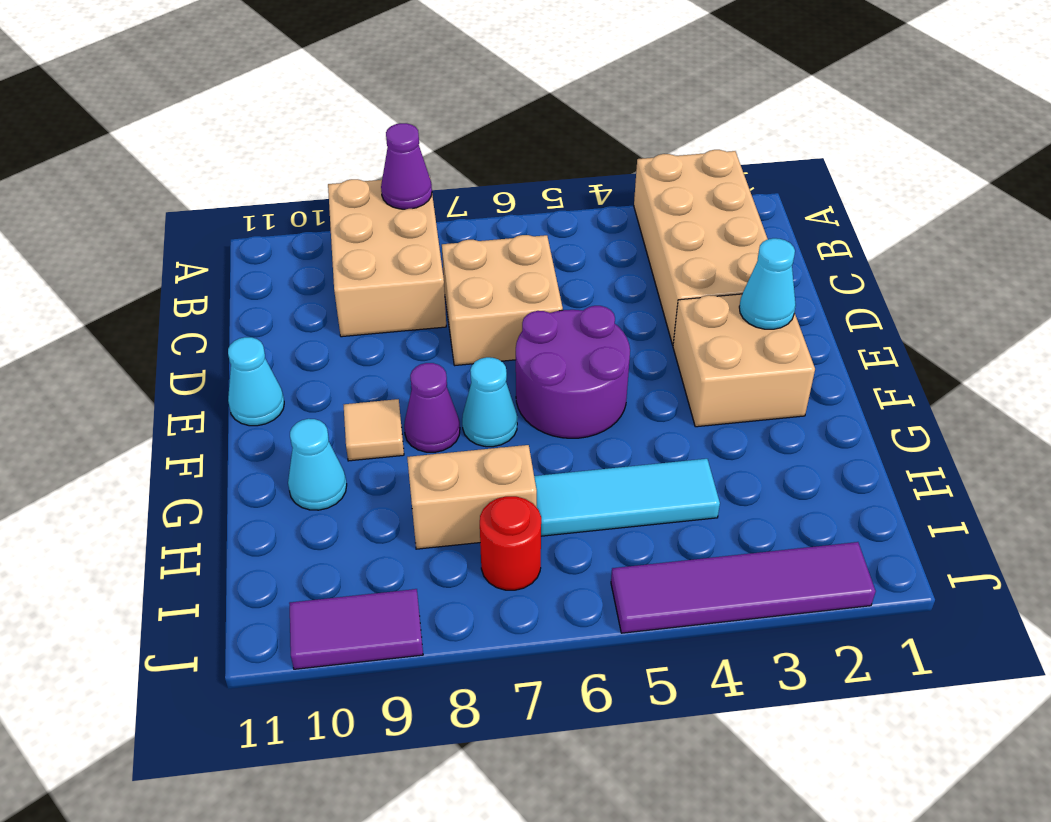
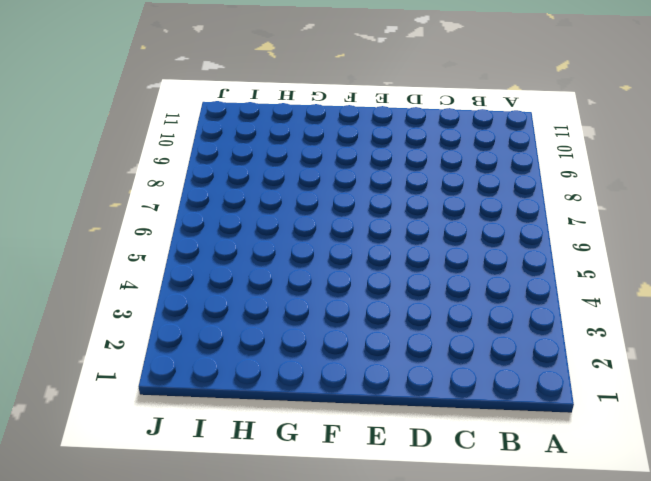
none -> tan 2x4 brick [634,150,768,345]
none -> tan 2x3 brick [328,176,446,337]
none -> tan 2x2 brick [442,235,563,365]

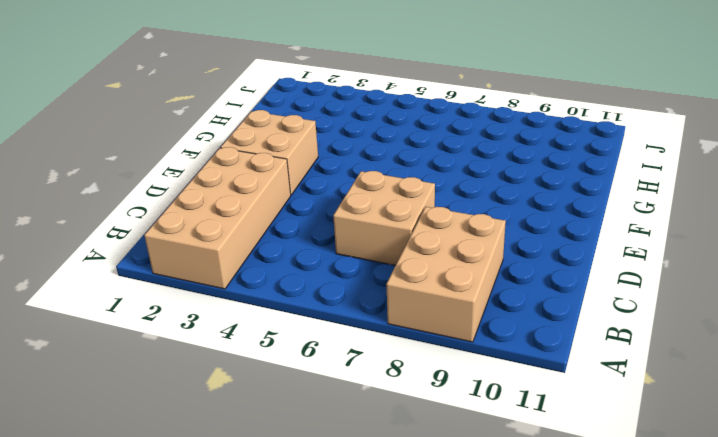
none -> purple 2x2 round brick [516,306,630,438]
none -> cyan 1x1 cone [228,337,284,426]
none -> cyan 1x1 cone [462,357,517,447]

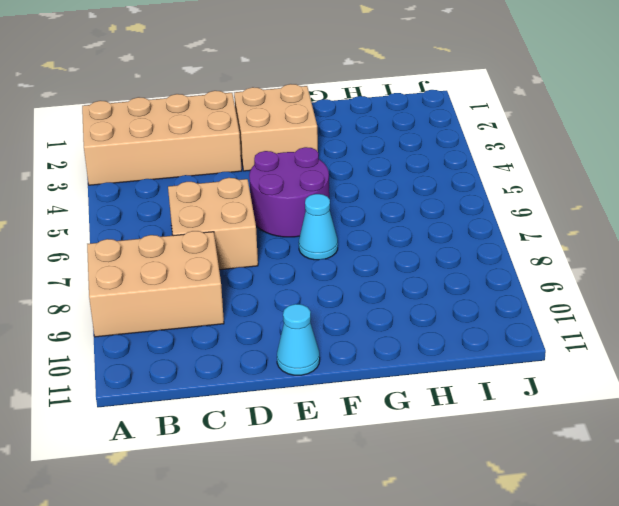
none -> purple 1x1 cone [404,363,460,452]
none -> tan 1x1 tile [344,399,404,461]
none -> cyan 1x1 cone [288,419,347,510]

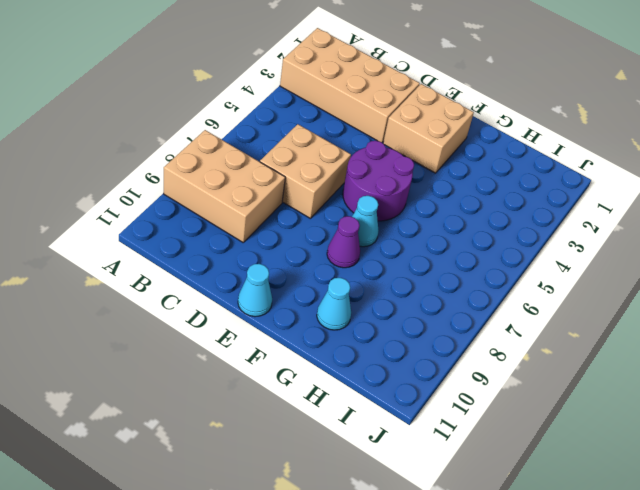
none -> tan 1x1 tile [344,399,404,461]
none -> cyan 1x3 tile [534,459,720,536]
none -> tan 1x2 brick [407,445,537,549]

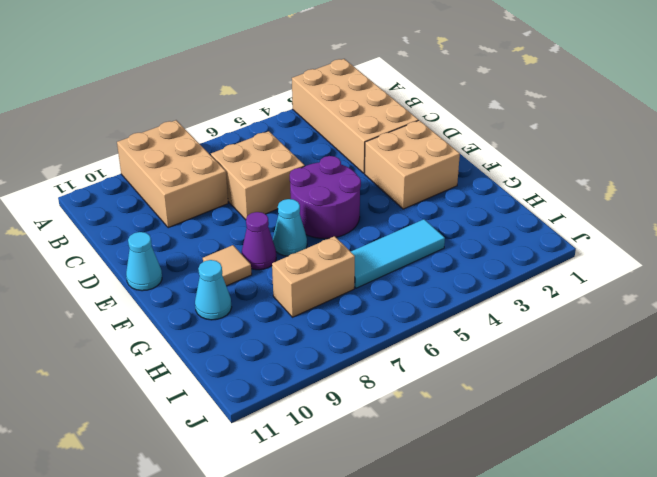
none -> red 1x1 round brick [480,496,541,590]
none -> purple 1x4 tile [611,542,876,633]
none -> purple 1x2 tile [289,589,423,669]

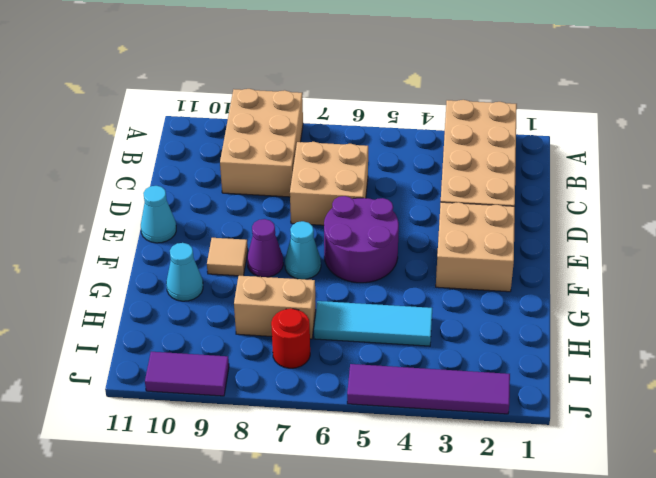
none -> purple 1x1 cone [381,123,432,209]
none -> cyan 1x1 cone [739,238,796,329]

